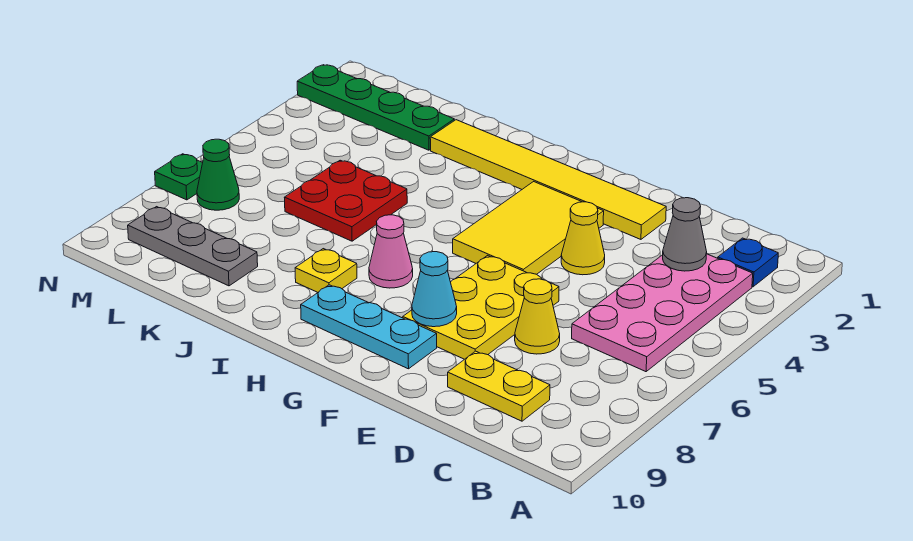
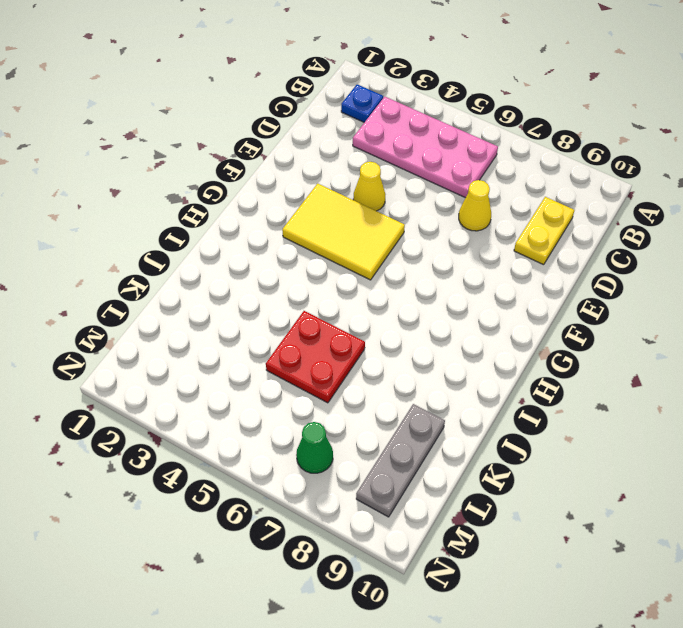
none -> yellow 1x6 tile [430,120,666,239]
none -> yellow 2x3 plate [403,256,559,359]
none -> cyan 1x3 plate [301,285,437,369]

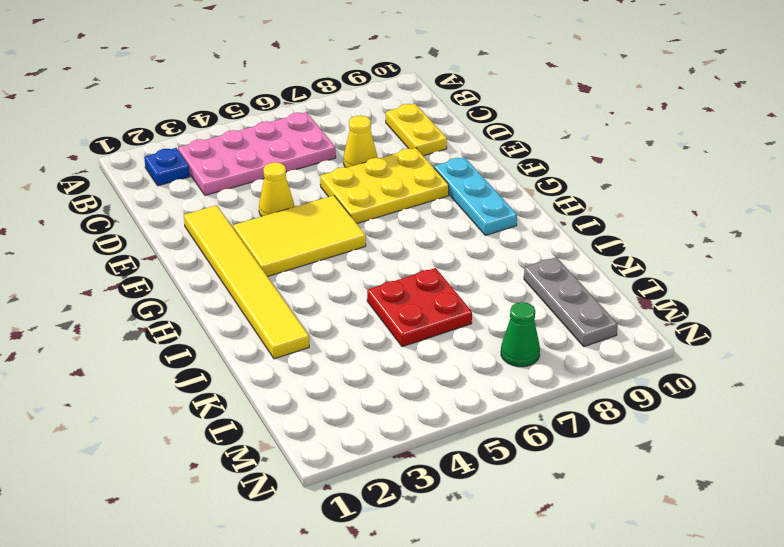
none -> pink 1x1 cone [369,215,413,288]
none -> yellow 1x1 plate [295,249,357,292]
none -> green 1x4 plate [297,65,454,150]

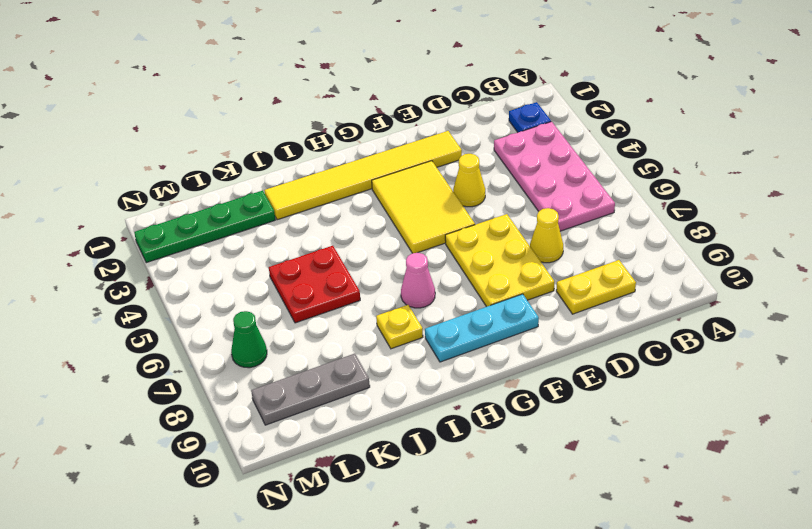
none -> green 1x1 plate [155,154,203,200]
none -> grey 1x1 cone [663,198,707,271]
none -> cyan 1x1 cone [412,252,457,327]

